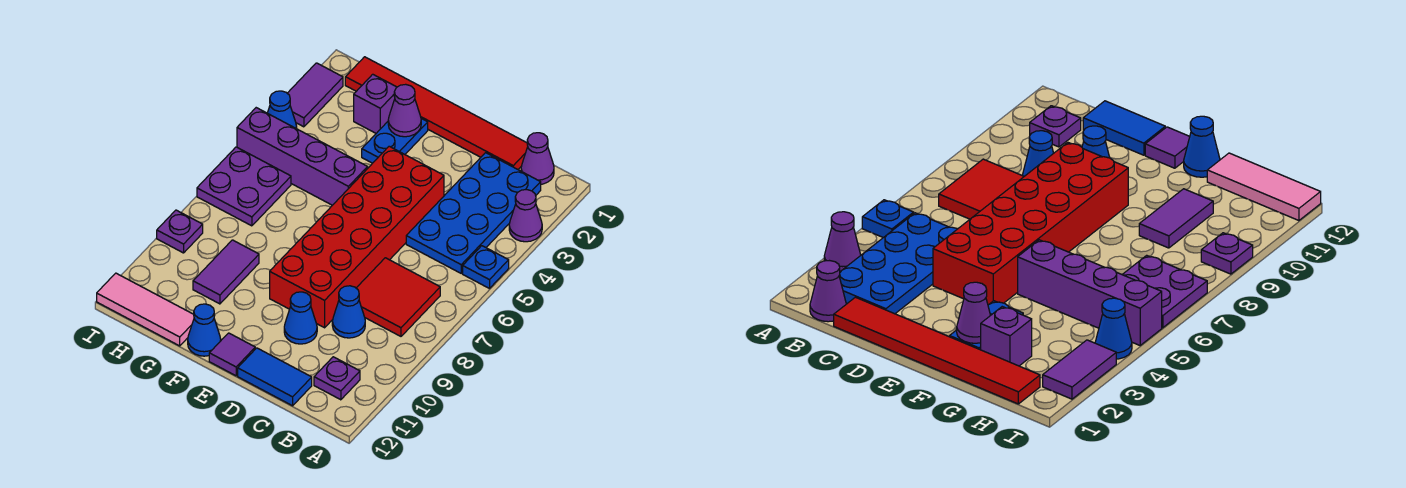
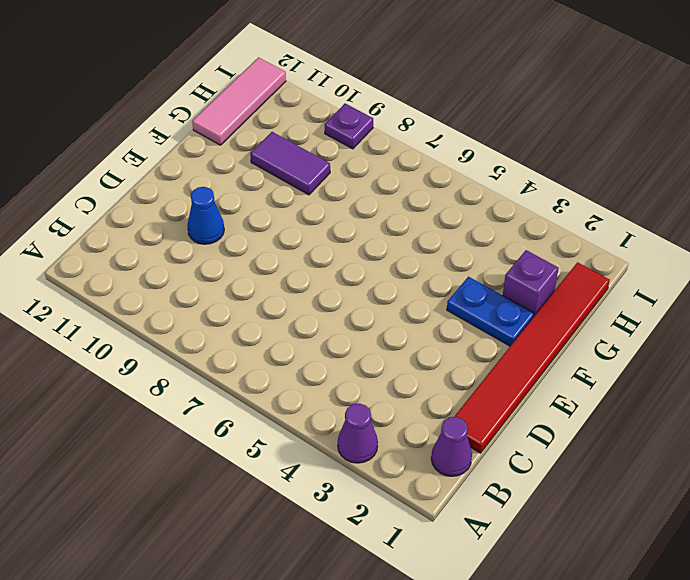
none -> blue 1x1 plate [463,246,509,289]
none -> blue 2x4 plate [406,153,541,273]
none -> red 2x2 tile [356,258,440,336]

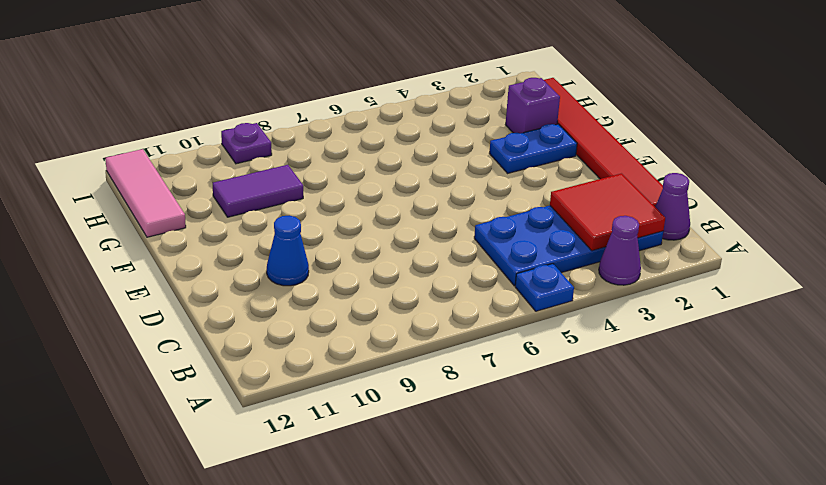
red 2x2 tile [550,174,665,251] -> red 2x2 tile moved to [356,258,440,336]
none -> purple 1x1 plate [314,357,360,400]
none -> blue 1x1 cone [332,286,365,338]
none -> blue 1x2 tile [238,348,312,406]

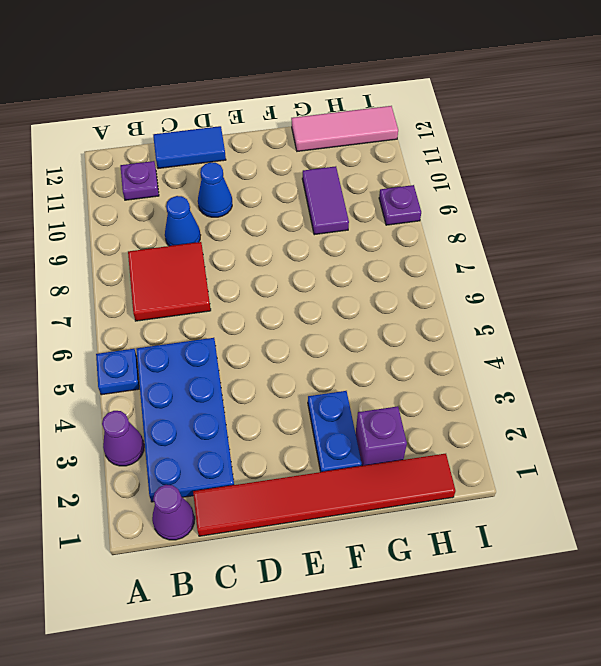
none -> red 2x6 brick [270,146,444,328]
none -> purple 1x1 tile [209,333,255,376]
none -> purple 1x4 brick [237,108,368,205]

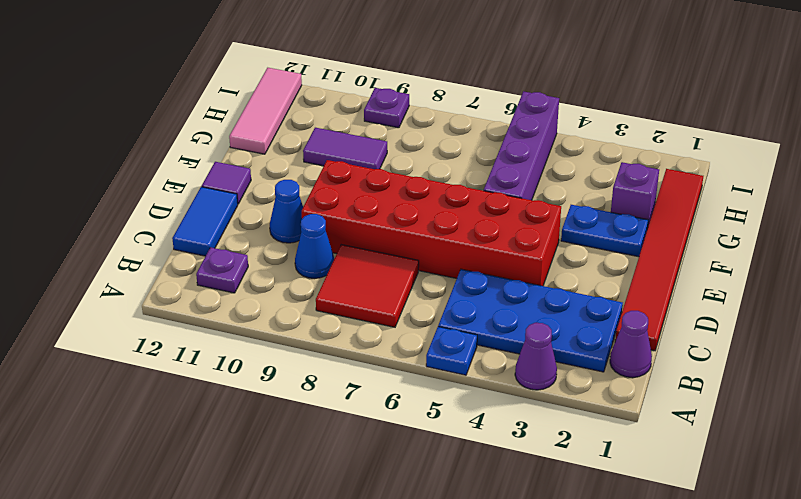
none -> blue 1x1 cone [188,304,221,356]
none -> purple 2x2 plate [197,147,291,226]
none -> purple 1x2 tile [287,63,343,127]

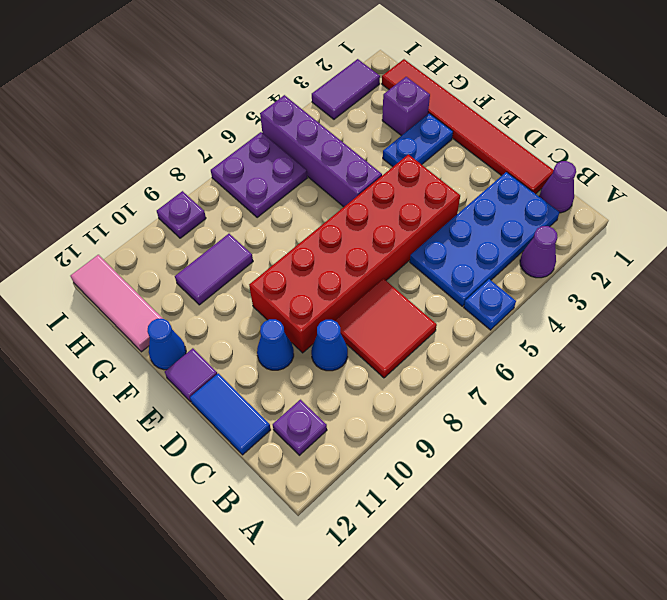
none -> blue 1x1 cone [268,91,297,129]
none -> purple 1x1 cone [388,84,421,137]

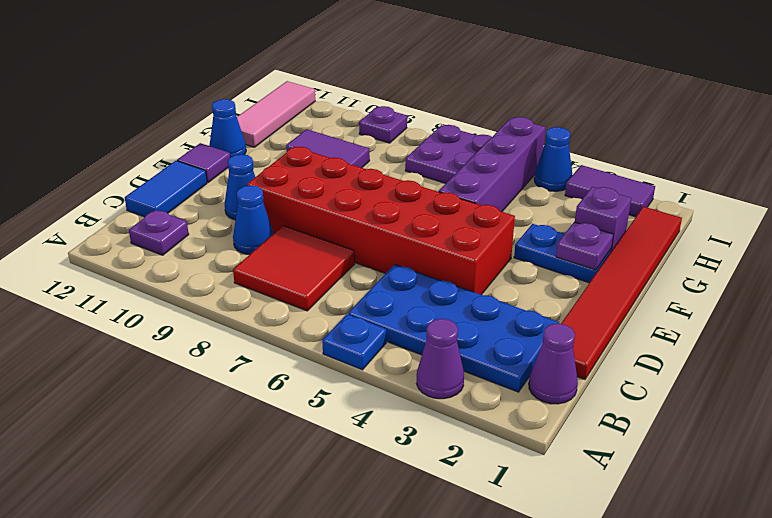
purple 1x1 plate [556,222,613,270] -> purple 1x1 cone [388,84,421,137]

